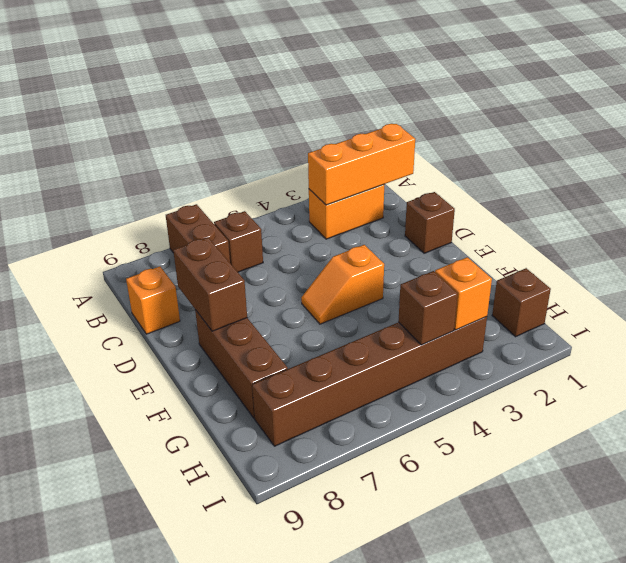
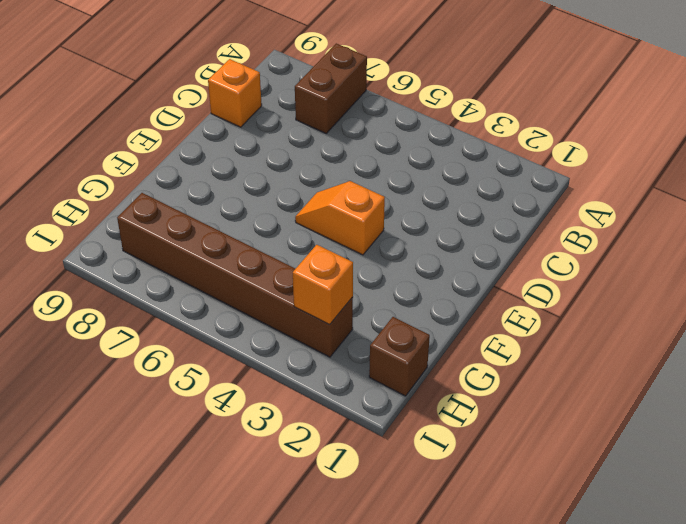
none -> orange 1x2 brick [309,185,384,239]
none -> brown 1x1 brick [214,211,263,272]
none -> brown 1x1 brick [405,192,455,253]

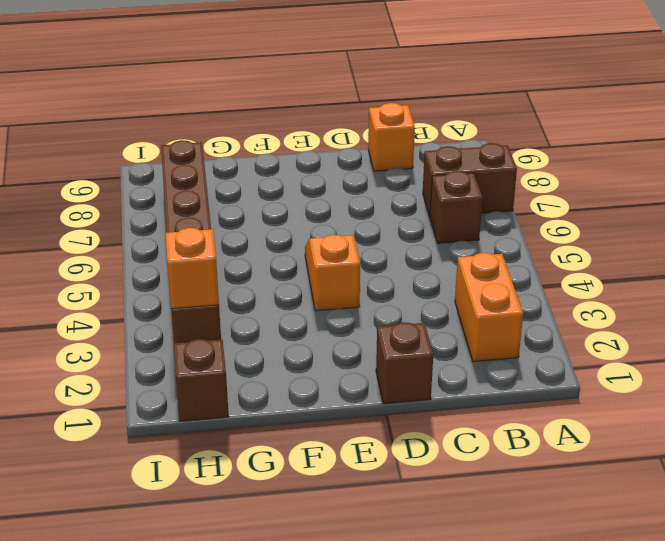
none -> brown 1x3 brick [195,310,288,418]
none -> orange 1x3 brick [308,124,415,205]
none -> brown 1x2 brick [173,238,247,331]

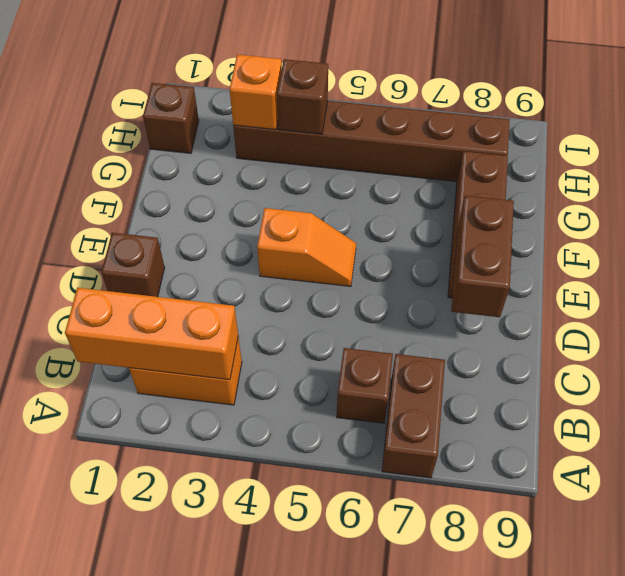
none -> orange 1x1 brick [126,267,180,334]

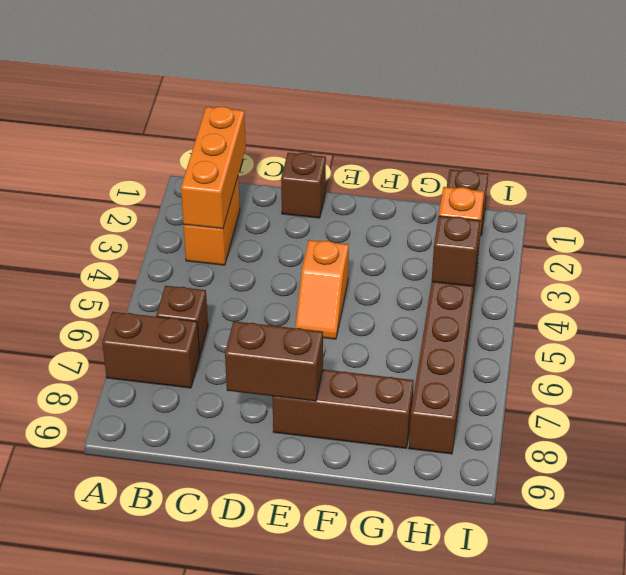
none -> orange 1x1 brick [126,267,180,334]

